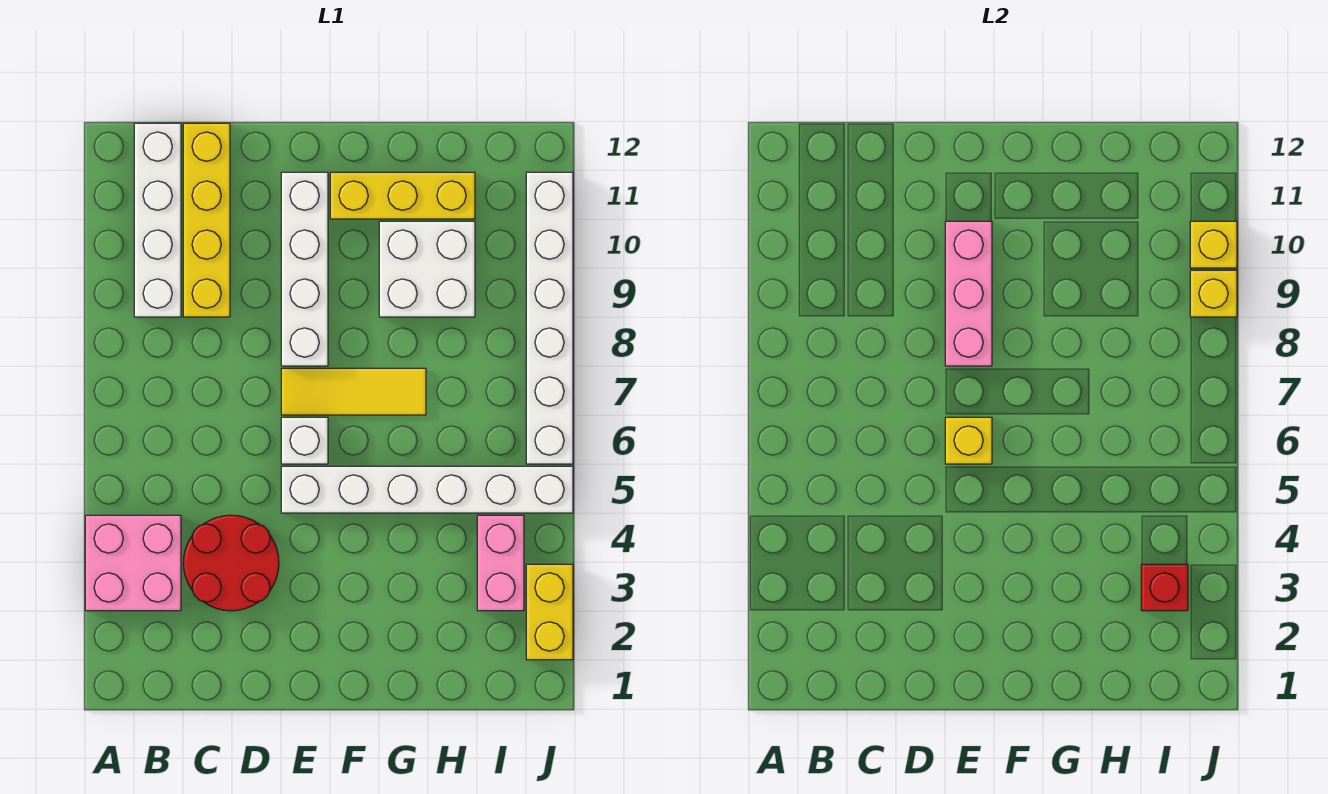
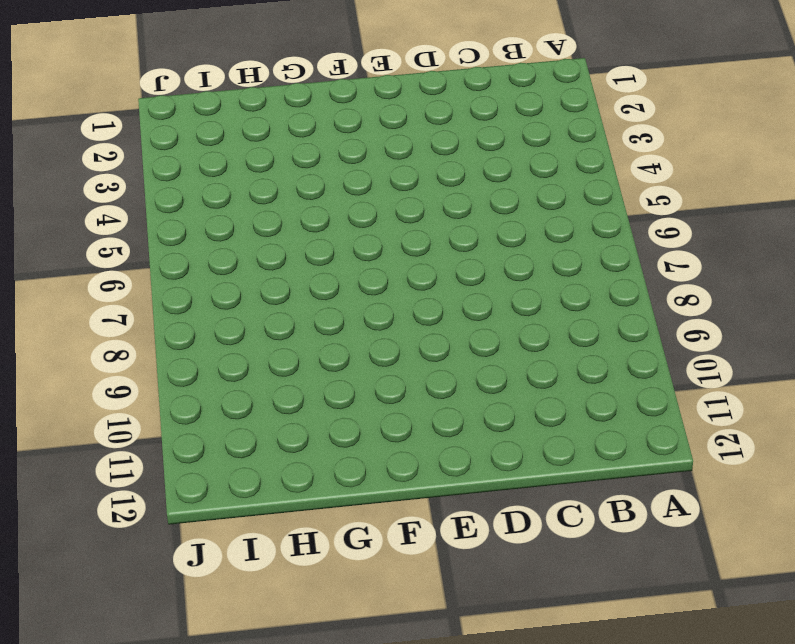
none -> pink 2x2 brick [85,515,181,611]
none -> white 1x4 brick [134,123,181,317]
none -> red 2x2 round brick [183,515,279,611]

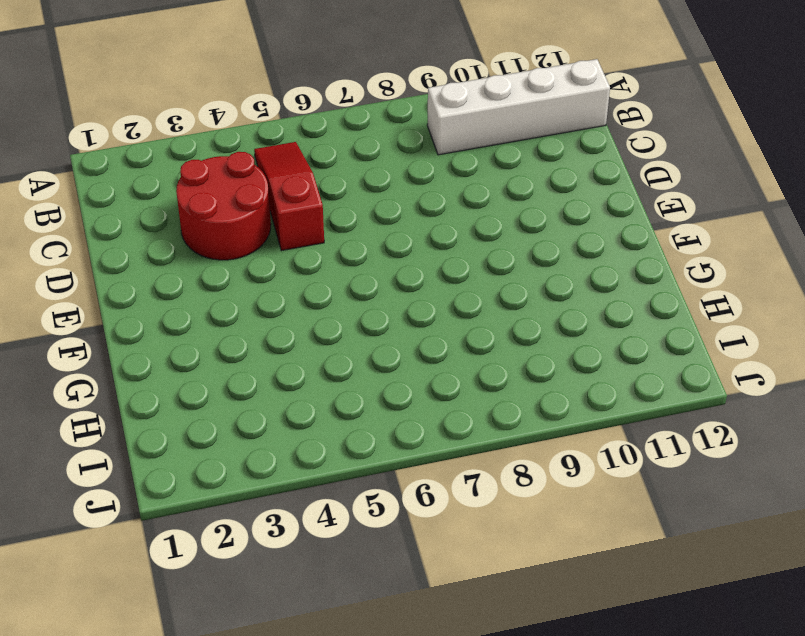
red 1x3 slope [254,142,324,251] -> none
none -> pink 2x2 brick [85,515,181,611]
none -> yellow 1x4 brick [183,123,230,317]
none -> white 1x6 brick [281,466,573,513]

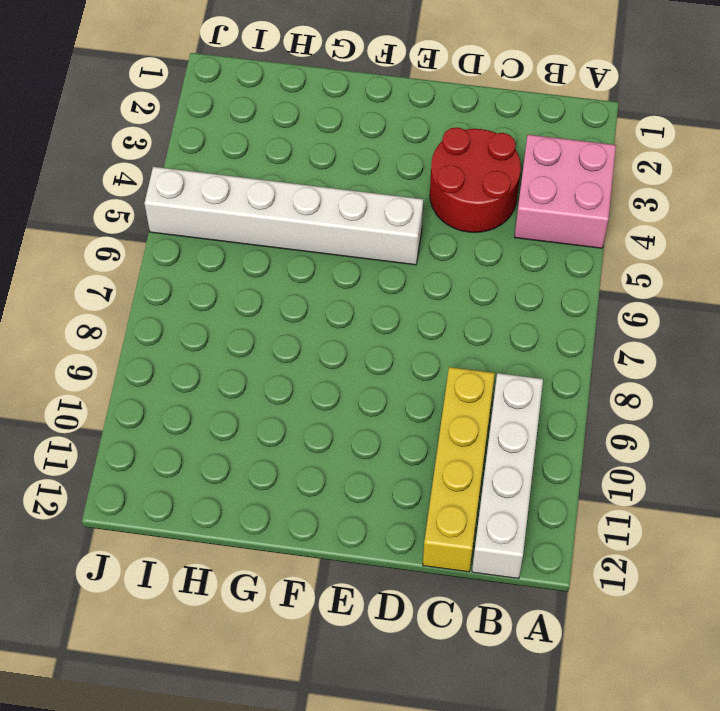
none -> white 1x1 brick [281,417,328,464]
none -> yellow 1x3 tile [281,368,426,415]
none -> white 1x4 brick [281,172,328,366]

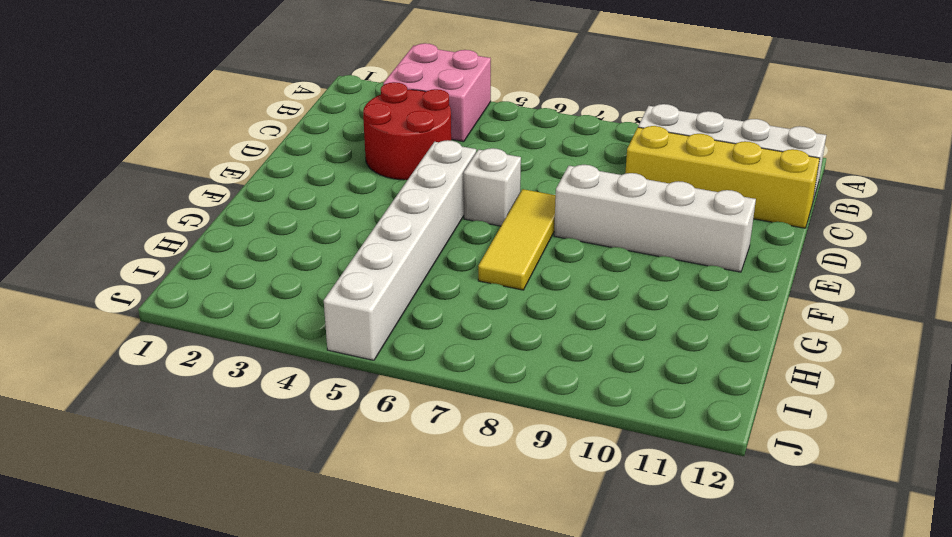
none -> yellow 1x3 brick [330,172,475,219]
none -> white 2x2 brick [379,221,475,317]
none -> pink 1x2 brick [477,515,524,611]

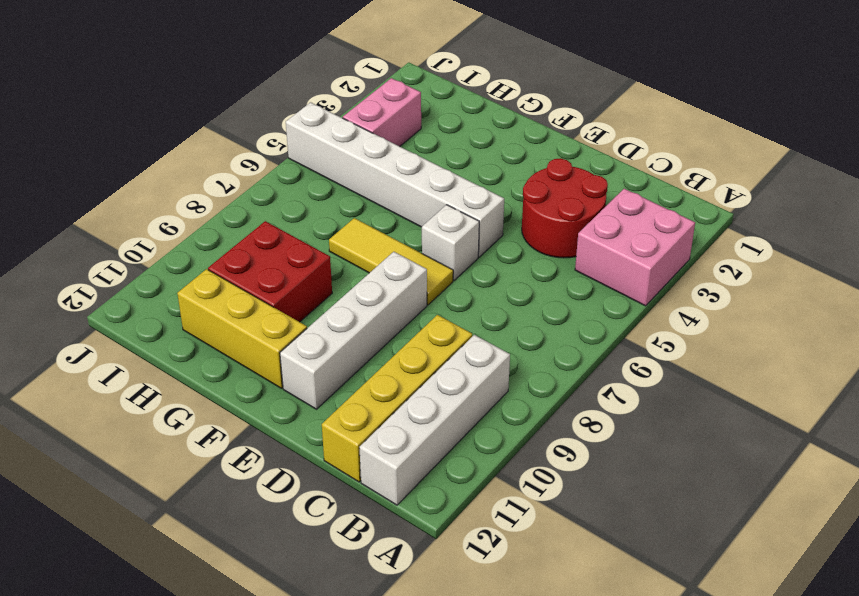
red 2x2 brick [208,221,332,322] -> white 2x2 brick [379,221,475,317]
none -> yellow 1x2 brick [526,564,573,660]
none -> white 1x6 brick [526,172,573,464]
none -> yellow 1x1 brick [945,417,992,464]

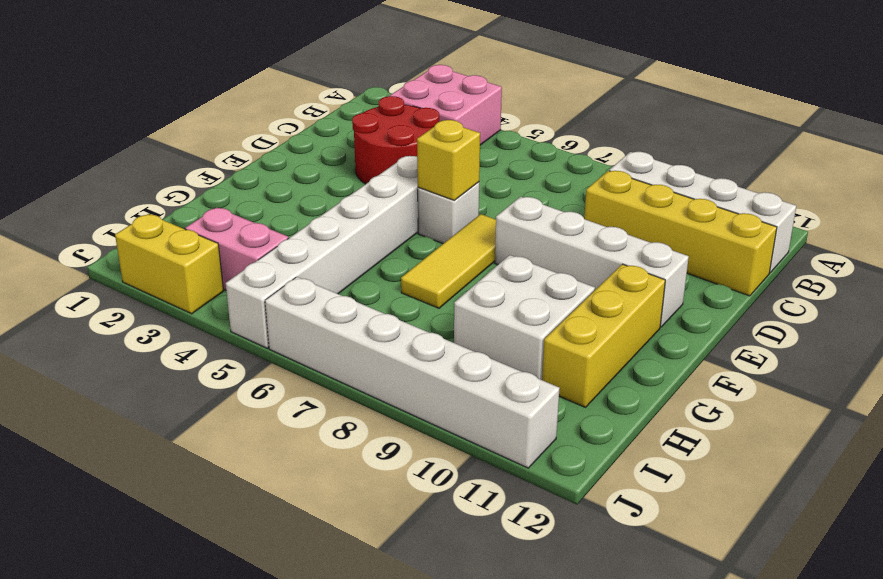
none -> pink 1x3 brick [945,221,992,366]
none -> red 1x1 brick [1141,564,1188,611]
none -> yellow 1x1 brick [1190,270,1237,317]

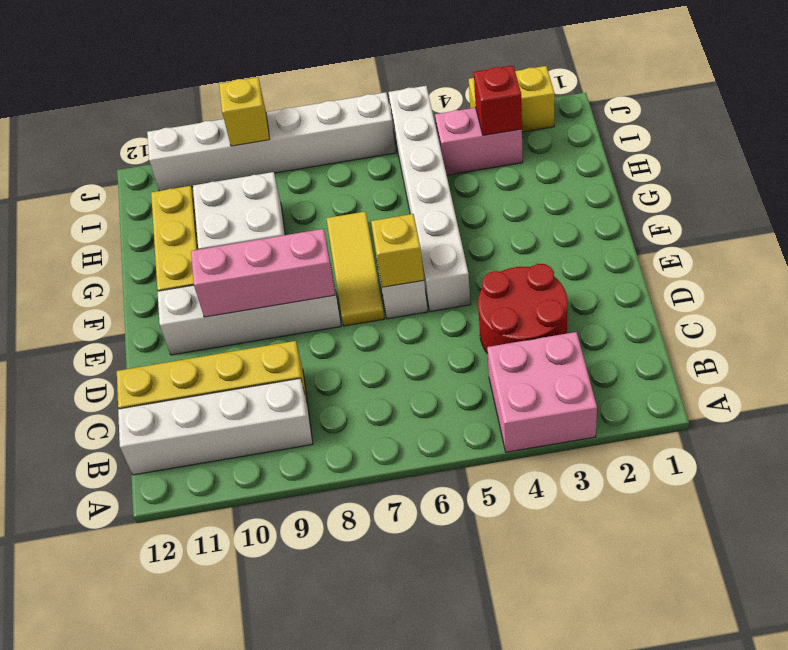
none -> yellow 1x1 brick [1190,221,1237,268]

